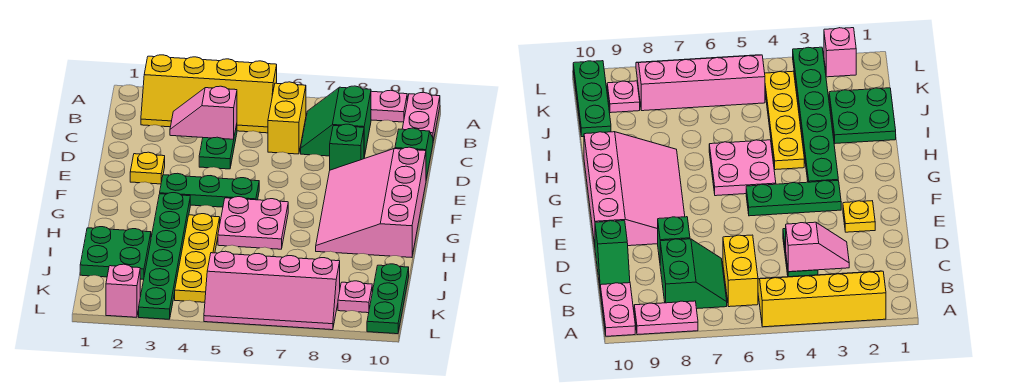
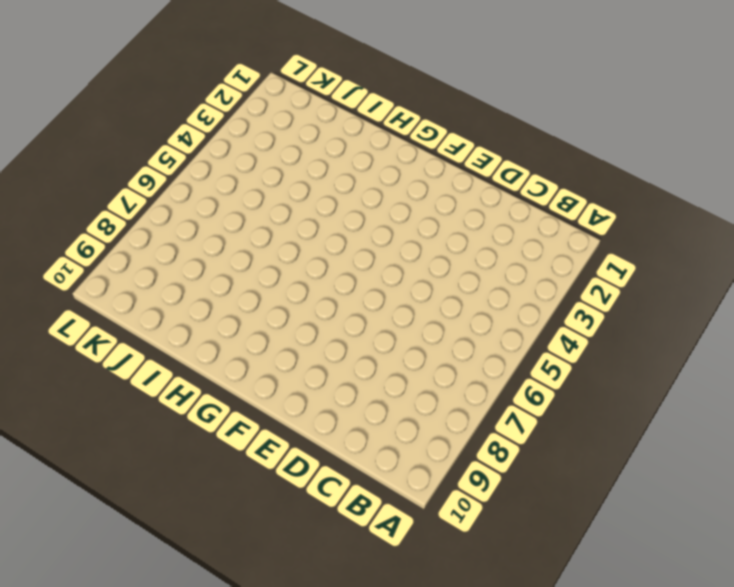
none -> yellow 2x4 slope [141,55,277,133]
none -> pink 1x2 plate [371,90,407,122]
none -> pink 1x2 plate [402,92,440,141]

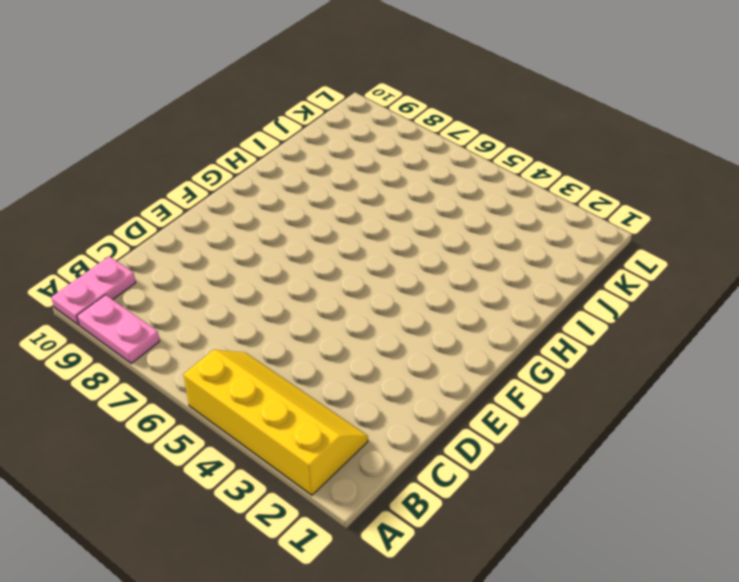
none -> yellow 1x2 brick [268,82,306,154]
none -> green 2x2 slope [301,86,371,157]
none -> green 1x2 plate [199,124,237,169]

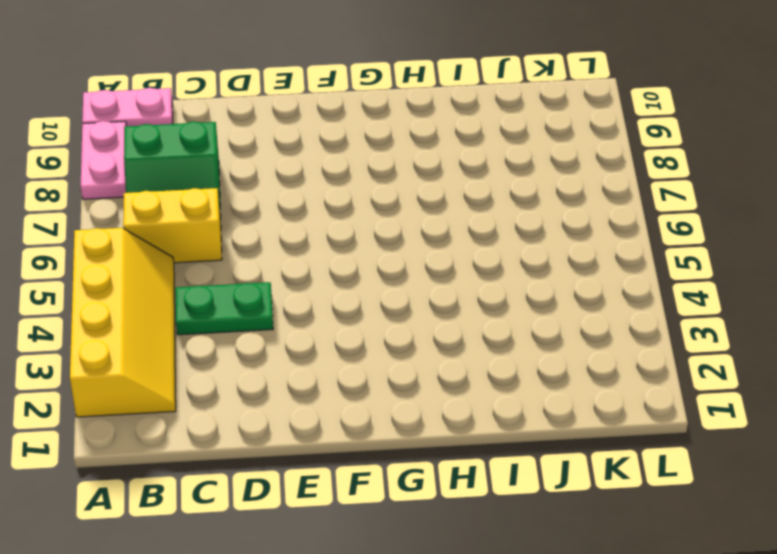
none -> green 1x2 slope [395,128,433,179]
none -> green 1x1 brick [330,124,364,170]
none -> yellow 1x1 plate [130,152,165,184]

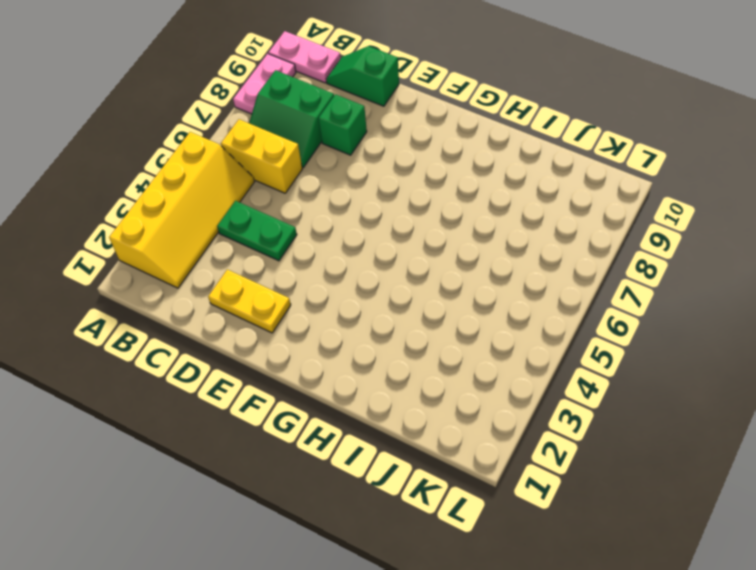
yellow 1x2 plate [208,269,291,333] -> yellow 1x1 plate [130,152,165,184]
none -> pink 3x4 slope [316,147,426,257]
none -> green 1x3 plate [160,173,259,207]
none -> green 1x6 plate [139,193,190,319]

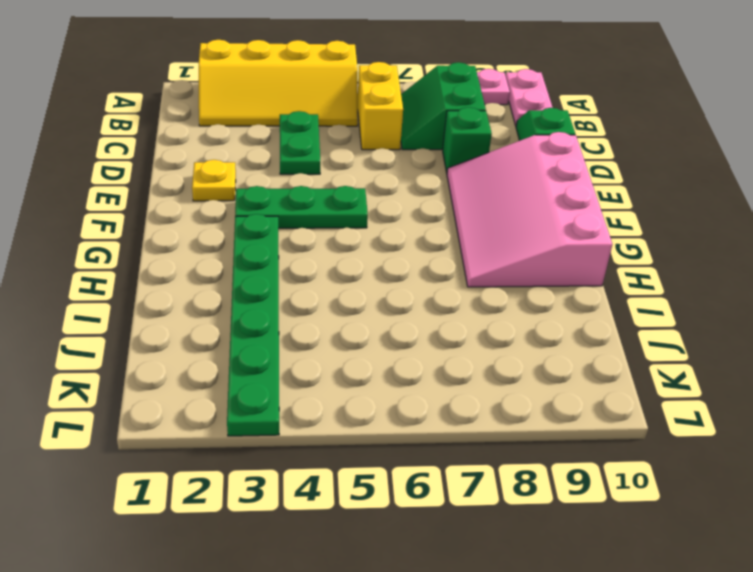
none -> pink 2x2 plate [218,197,288,249]
none -> yellow 1x4 plate [175,214,220,302]
none -> green 2x2 plate [80,227,151,279]

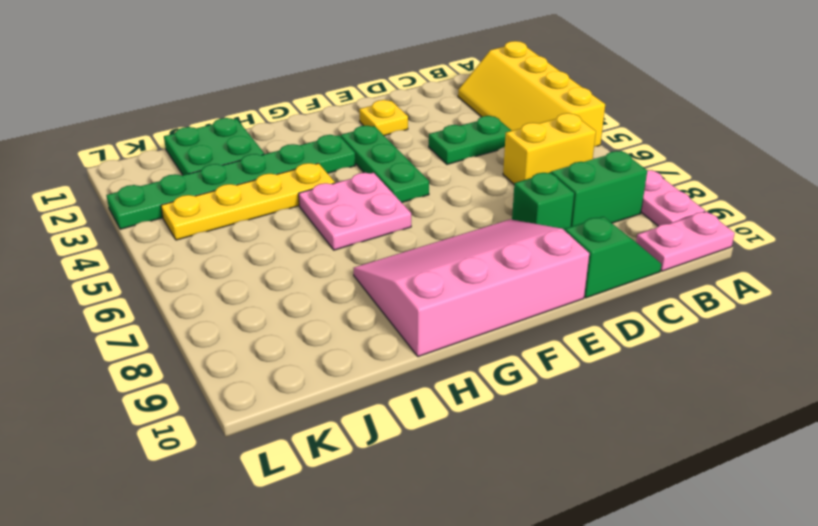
none -> green 1x3 plate [367,264,409,334]
none -> pink 2x4 slope [204,251,340,330]
none -> pink 1x1 plate [338,281,372,313]

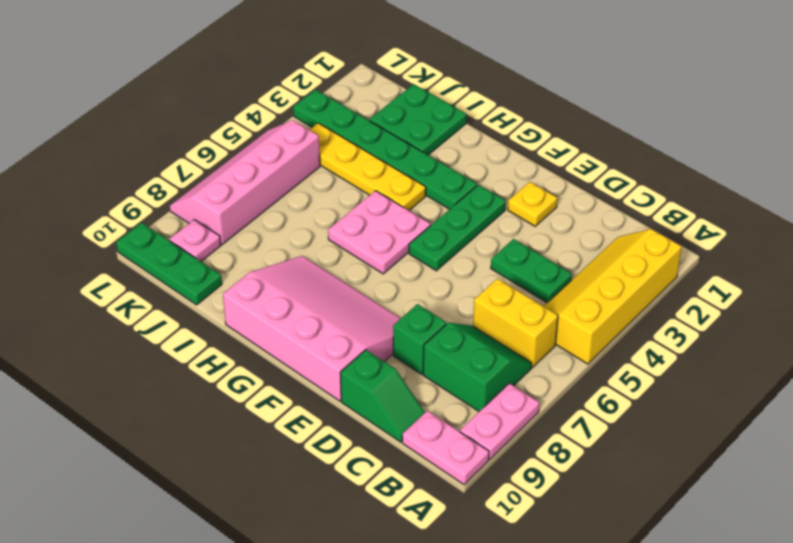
none -> pink 1x1 brick [106,264,140,317]
none -> pink 1x2 slope [170,86,237,139]

